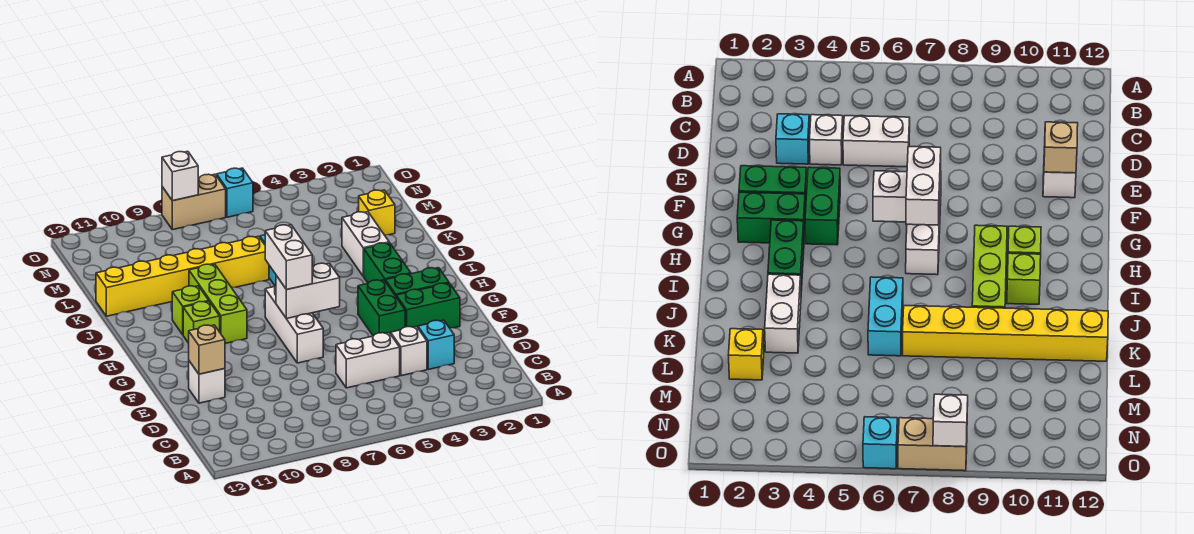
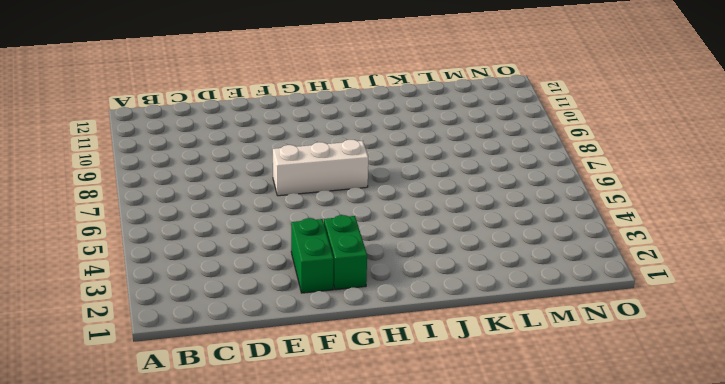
none -> cyan 1x1 brick [418,320,454,369]
none -> white 1x1 brick [391,326,427,376]
none -> white 1x2 brick [336,333,400,388]

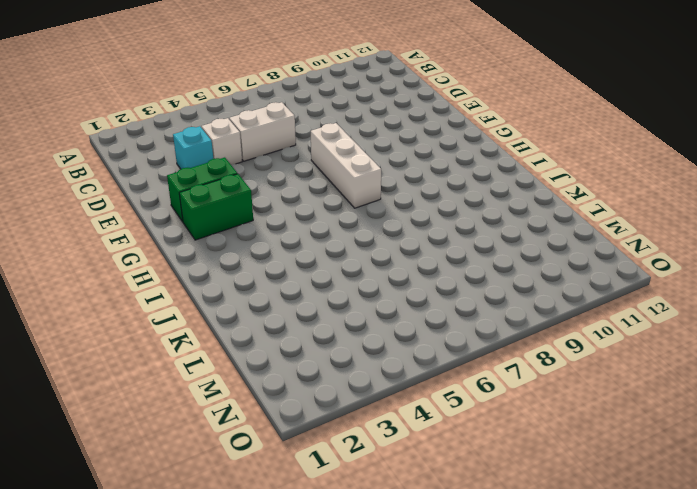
none -> white 1x1 brick [189,361,225,403]
none -> green 1x2 brick [358,280,405,336]
none -> green 1x2 brick [364,243,411,283]

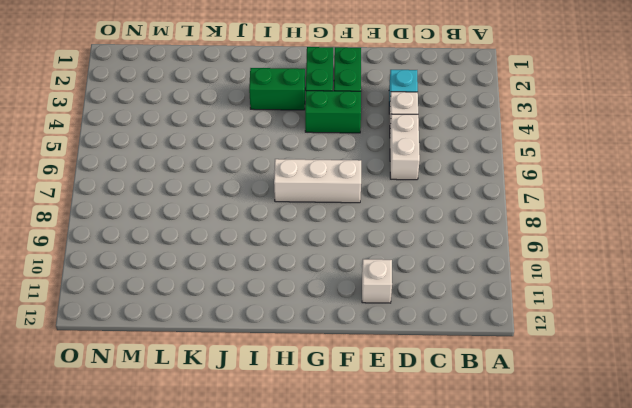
none -> lime 1x3 brick [189,264,247,343]
none -> lime 1x1 brick [183,301,220,343]
none -> lime 1x1 brick [172,286,209,335]

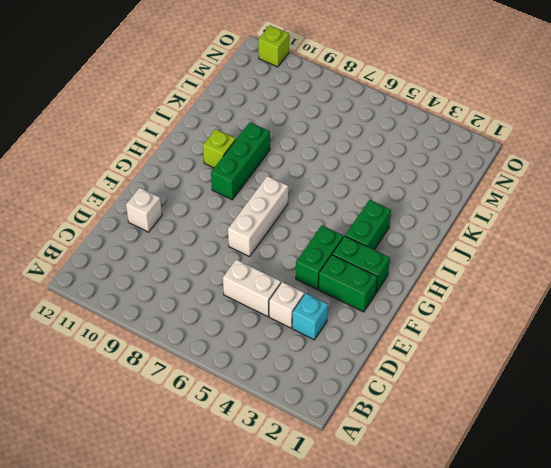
green 1x3 brick [211,122,270,200] -> lime 1x3 brick [189,264,247,343]
lime 1x1 brick [258,26,289,67] -> lime 1x1 brick moved to [183,301,220,343]
none -> white 1x2 brick [342,212,389,276]
none -> cyan 1x2 brick [868,277,903,356]
none -> yellow 1x6 brick [96,236,269,316]

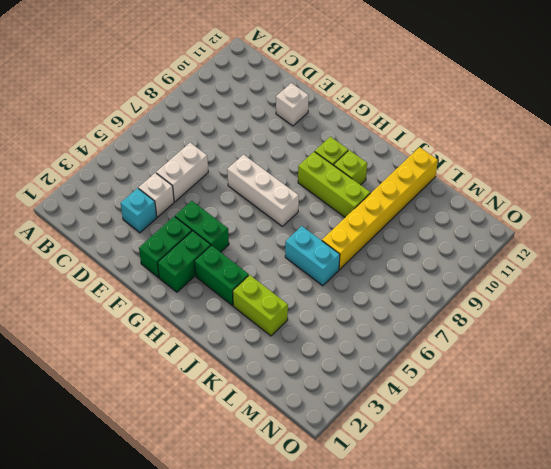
lime 1x2 brick [233,275,288,336] -> white 1x2 brick [342,212,389,276]
none -> yellow 1x1 brick [359,190,395,235]
none -> cyan 1x1 brick [217,168,253,217]
none -> tan 1x2 brick [162,174,226,230]

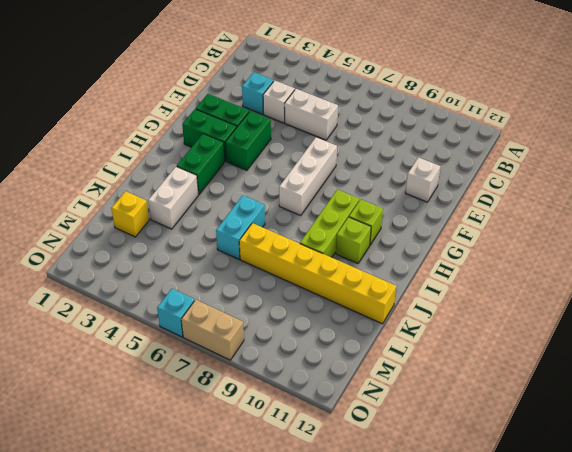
none -> tan 1x1 brick [189,325,225,374]
none -> white 1x2 brick [276,263,340,319]
none -> white 1x1 brick [162,151,198,201]

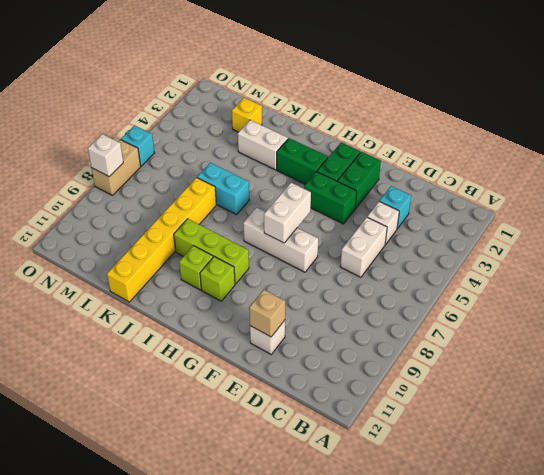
none -> white 1x2 brick [265,225,312,290]

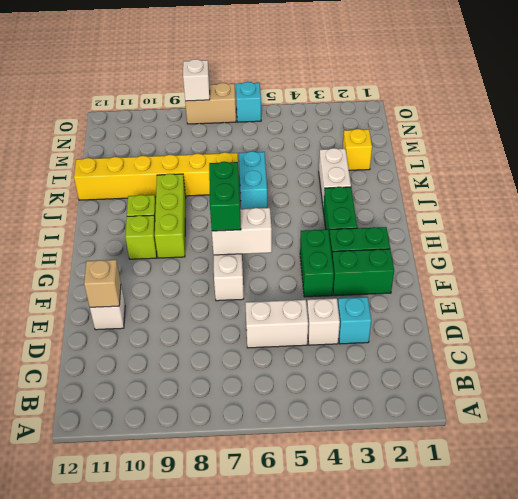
green 1x2 brick [209,162,241,231] -> white 1x2 brick [265,225,312,290]

